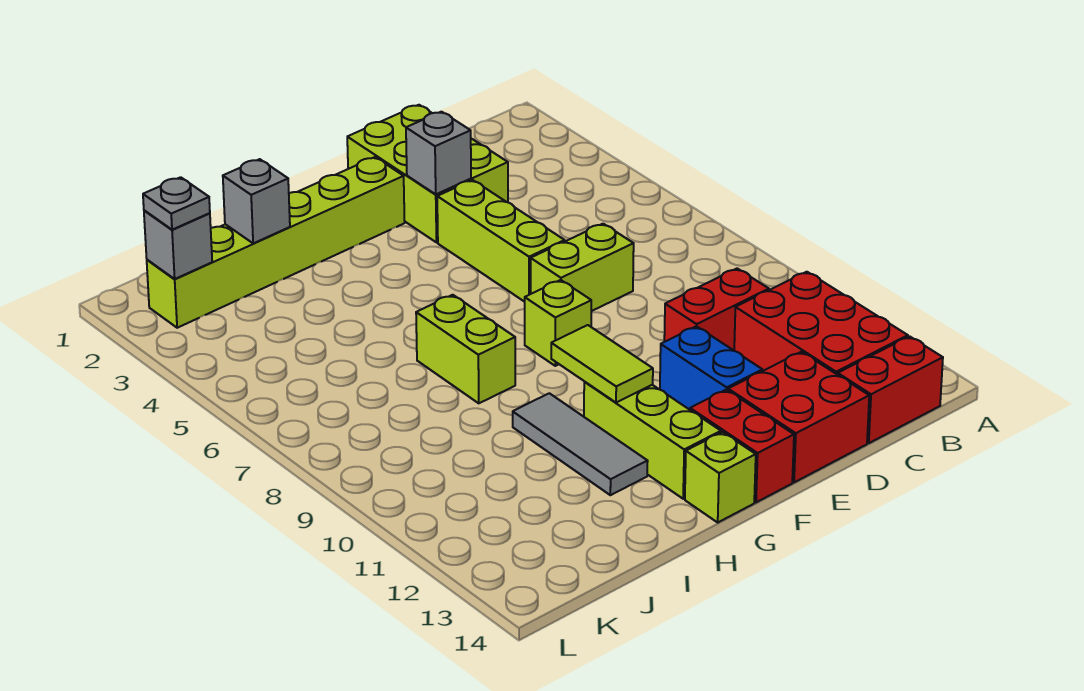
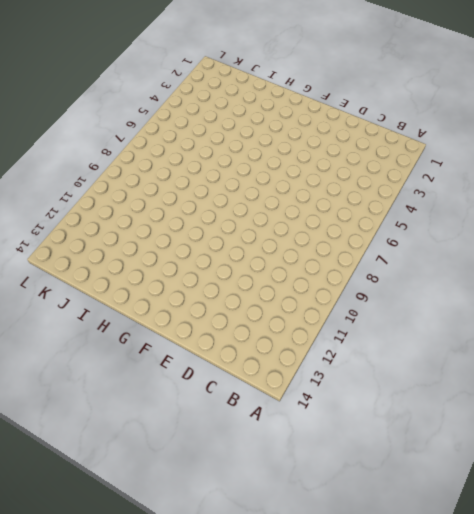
none -> red 2x3 brick [734,272,908,375]
none -> red 1x2 brick [838,336,943,443]
none -> red 1x2 brick [664,269,769,350]

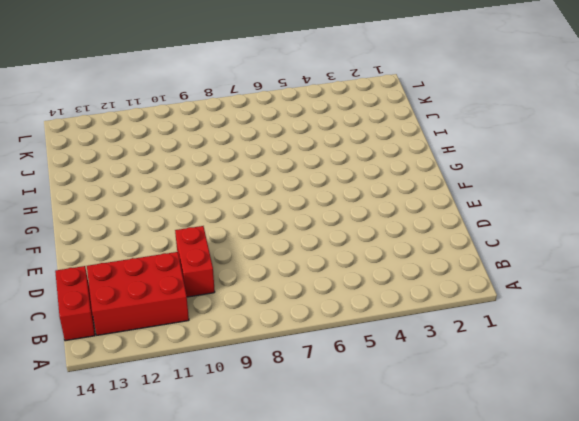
none -> lime 2x3 brick [347,105,508,243]
none -> lime 1x2 brick [531,224,634,311]
none -> red 2x2 brick [728,352,869,482]

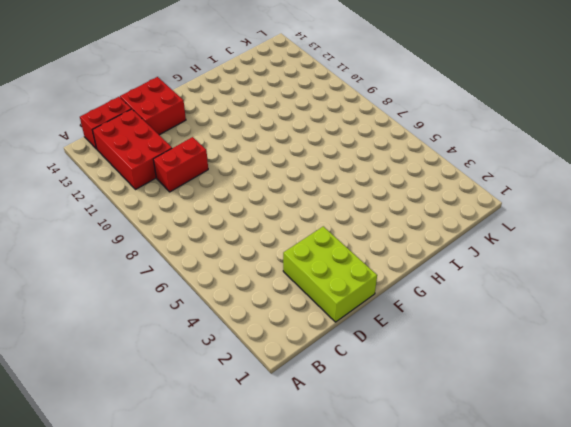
none -> lime 1x2 brick [531,224,634,311]
none -> lime 1x3 brick [437,180,565,302]
none -> blue 1x2 brick [660,326,762,410]

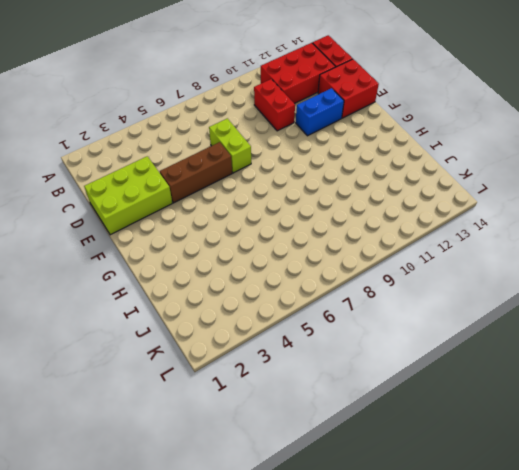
brown 1x3 brick [160,142,232,203] -> lime 1x3 brick [437,180,565,302]
none -> lime 1x6 brick [147,157,405,328]
none -> lime 1x1 brick [525,280,591,366]
none -> red 1x2 brick [690,390,794,502]

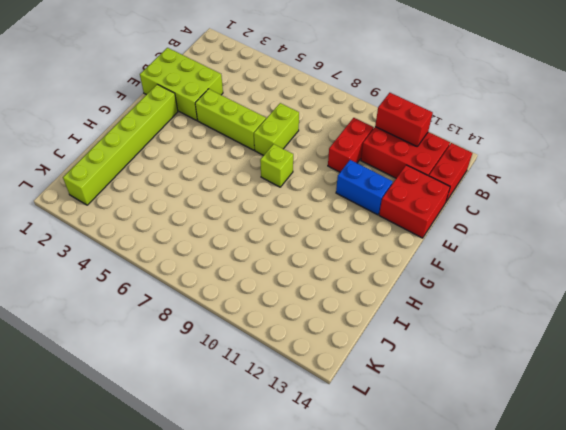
red 1x2 brick [375,93,433,146] -> red 1x2 brick moved to [690,390,794,502]
none -> lime 1x3 brick [584,382,721,499]
none -> lime 1x1 brick [685,432,756,522]
none -> lime 1x2 brick [416,295,515,403]

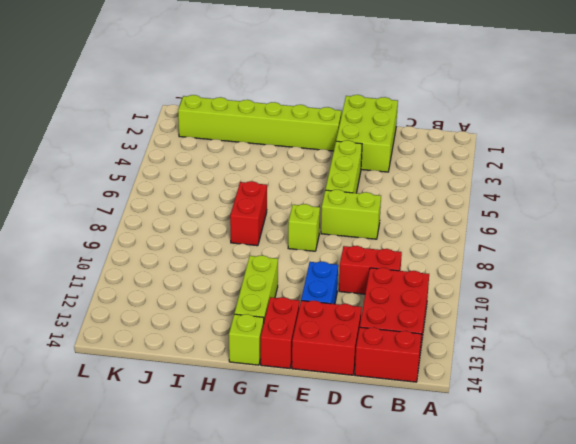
red 1x2 brick [230,181,267,246] -> lime 1x2 brick [416,295,515,403]
none -> grey 1x3 tile [513,393,648,495]
none -> grey 1x1 brick [406,112,471,194]
none -> lime 1x2 tile [551,325,653,403]

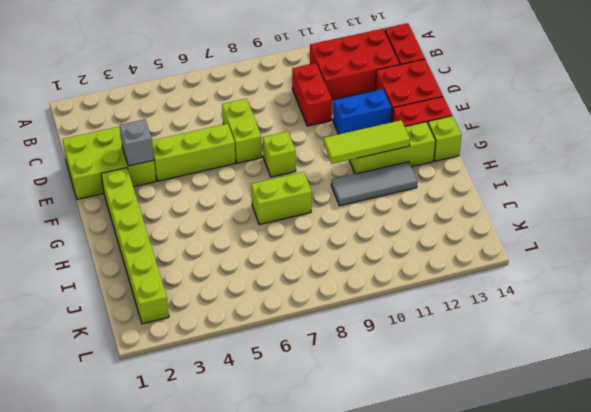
lime 1x3 tile [324,120,410,164] -> lime 1x2 tile [551,325,653,403]
none -> grey 1x1 brick [223,159,290,243]
none -> grey 1x1 brick [144,210,212,279]
none -> grey 1x1 plate [143,177,210,230]

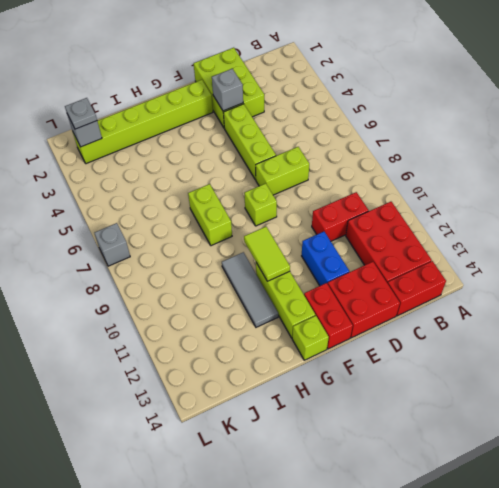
grey 1x1 brick [95,223,130,266] -> grey 1x1 brick moved to [223,159,290,243]

